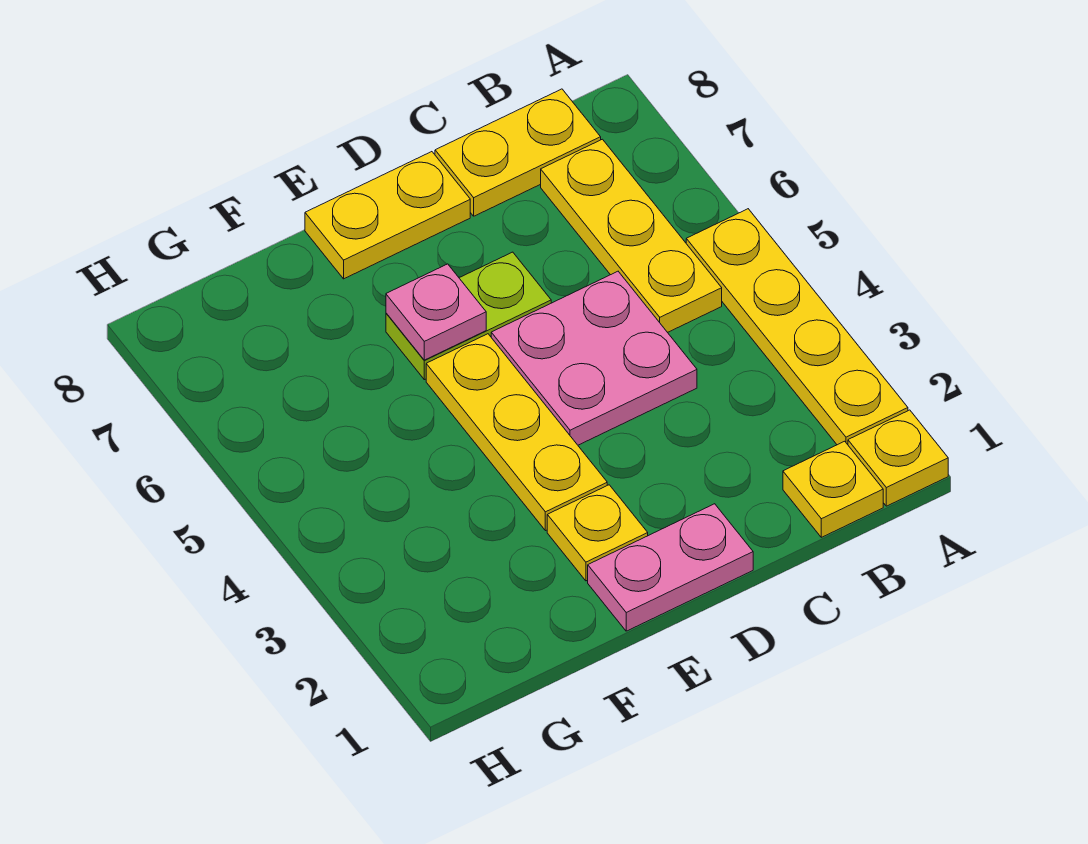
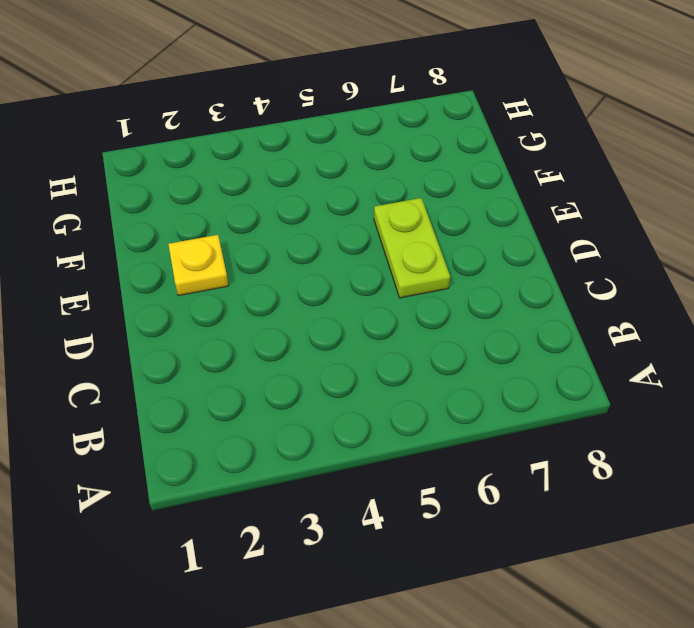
none -> yellow 1x1 plate [848,410,948,506]
none -> yellow 1x4 plate [686,209,908,445]
none -> yellow 1x1 plate [783,441,883,537]

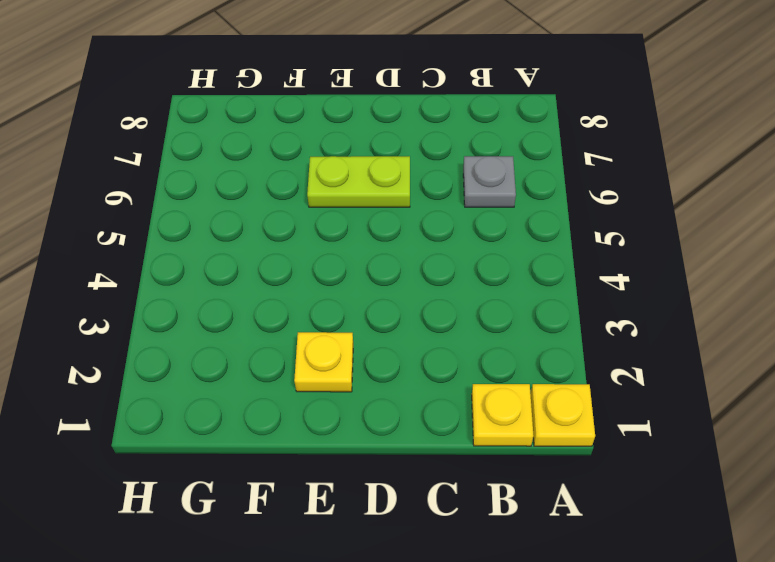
grey 1x1 plate [463,156,516,207] -> yellow 1x3 plate [541,139,722,332]
none -> yellow 1x4 plate [686,209,908,445]
none -> yellow 1x2 plate [435,89,601,216]
none -> pink 2x2 plate [491,271,697,445]

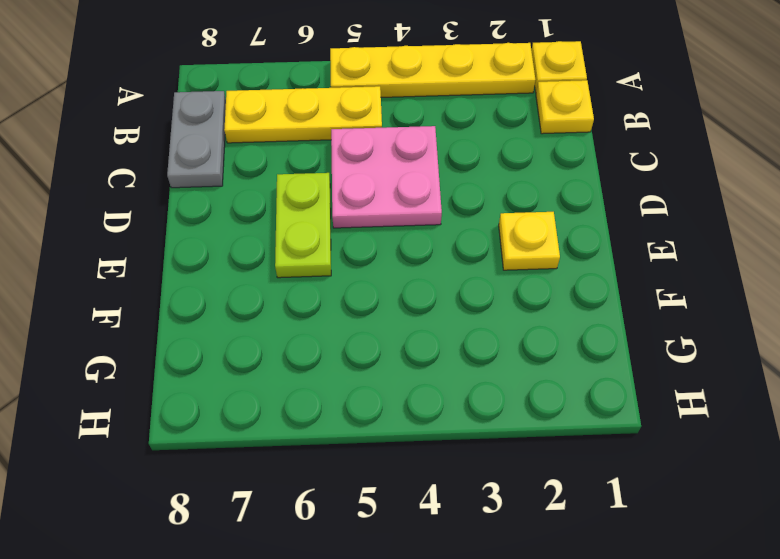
grey 1x2 plate [167,91,226,188] -> yellow 1x2 plate [435,89,601,216]
none -> pink 1x2 plate [588,504,753,631]
none -> yellow 1x2 plate [305,152,470,279]
none -> yellow 1x3 plate [426,334,607,531]

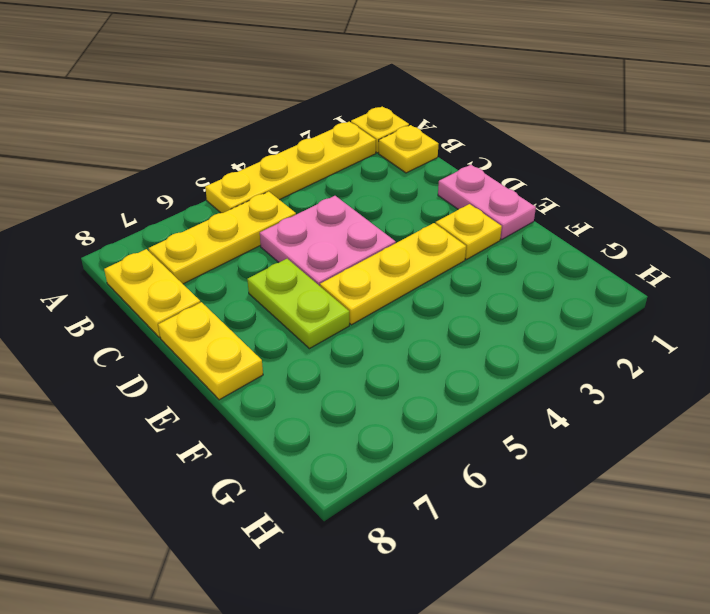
none -> pink 1x1 plate [386,264,486,360]

